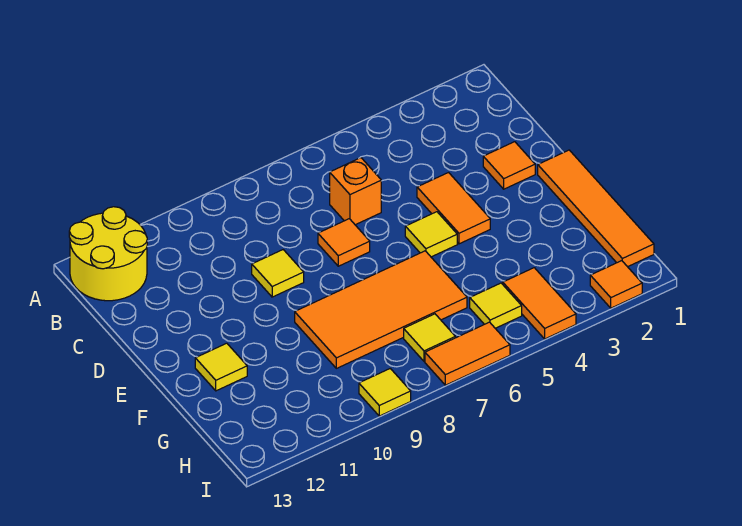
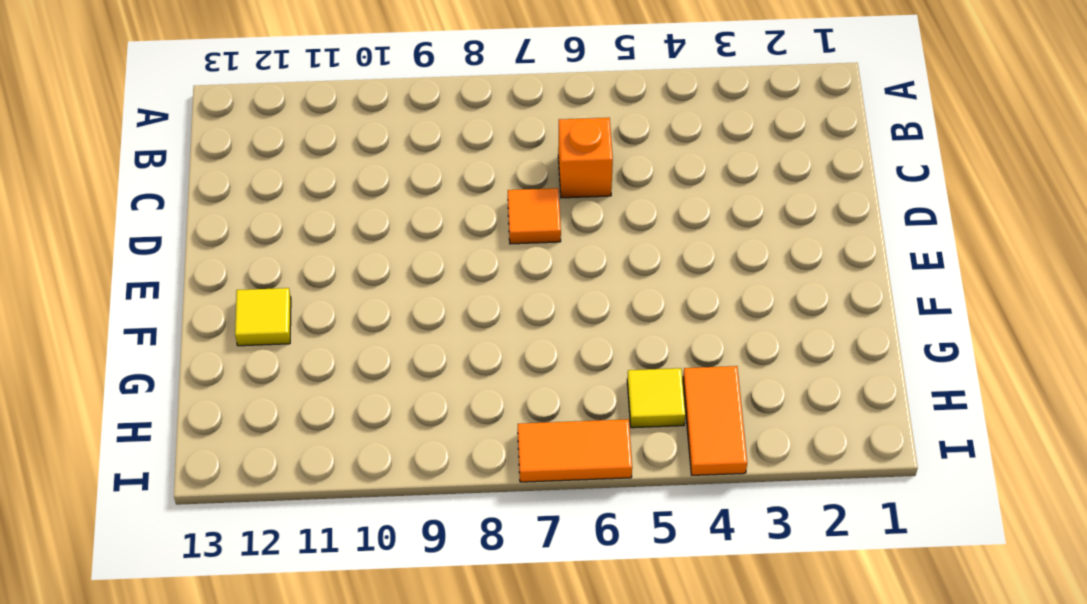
none -> yellow 2x2 round brick [69,207,147,301]
none -> orange 1x1 tile [483,142,535,189]
none -> orange 1x2 tile [417,173,490,244]

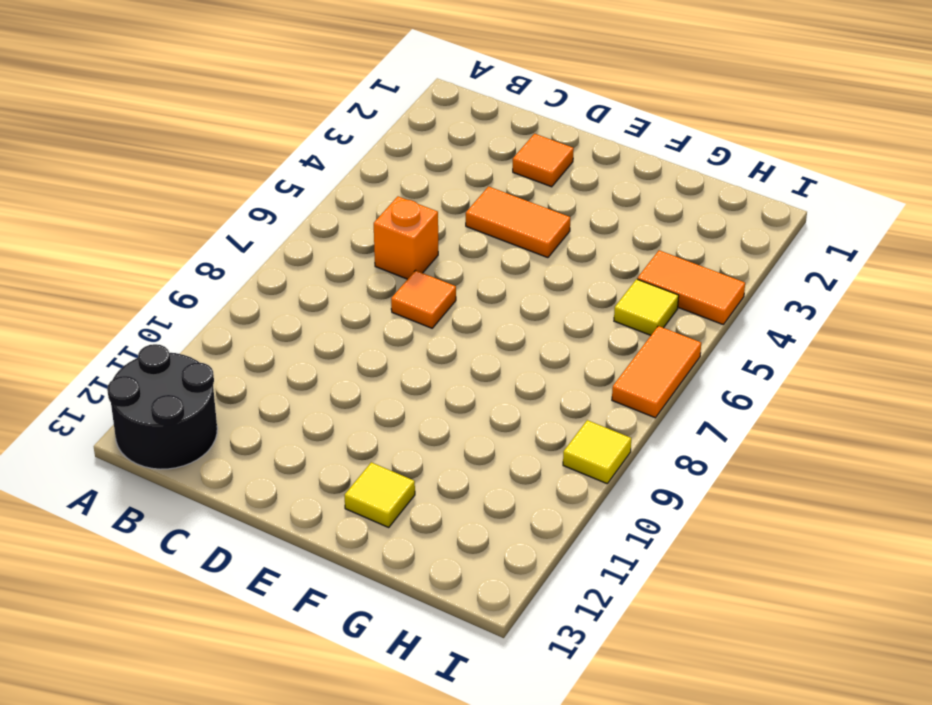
black 2x2 round brick [107,344,217,469] -> yellow 2x2 round brick [69,207,147,301]
none -> yellow 1x1 tile [252,250,304,297]
none -> orange 1x4 tile [538,150,654,267]
none -> yellow 1x1 tile [405,212,457,257]

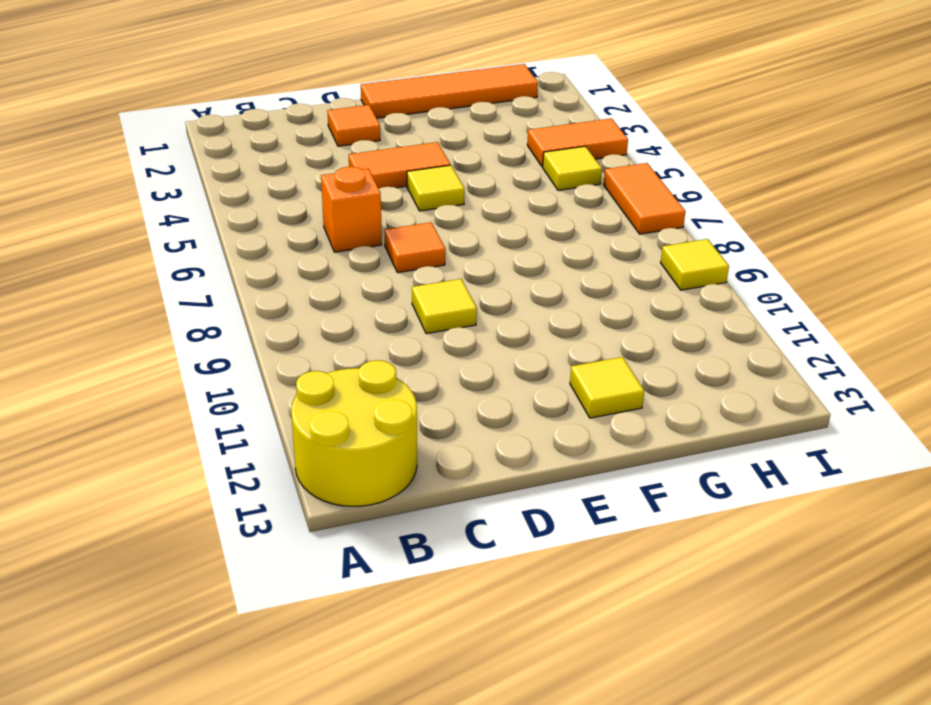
none -> orange 2x4 tile [295,251,467,368]
none -> yellow 1x1 tile [404,314,455,361]
none -> orange 1x1 tile [590,261,642,308]

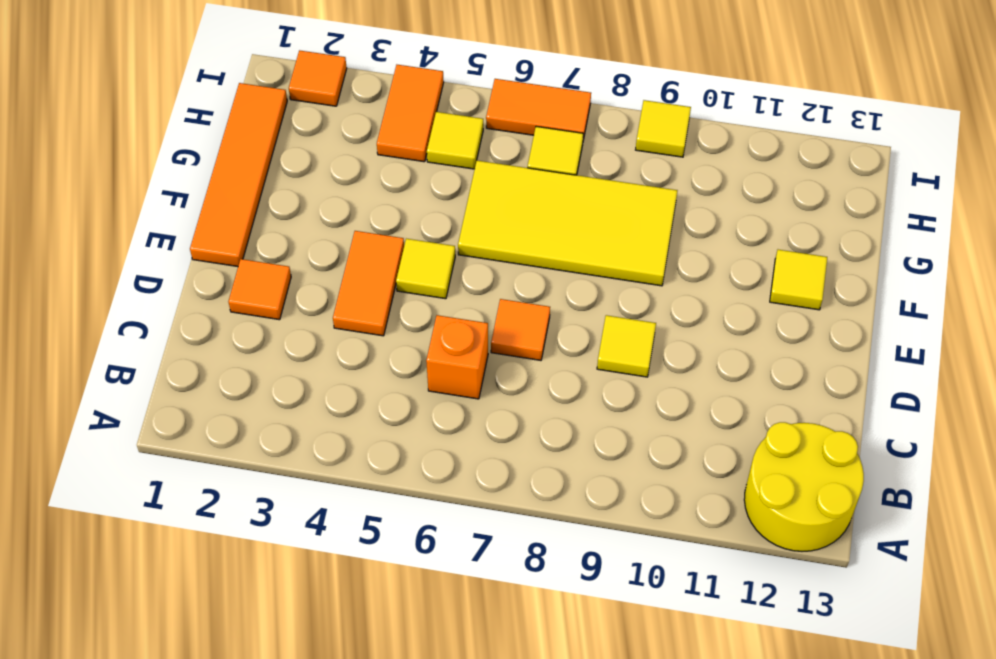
yellow 2x4 tile [458,161,678,286] -> orange 2x4 tile [295,251,467,368]

